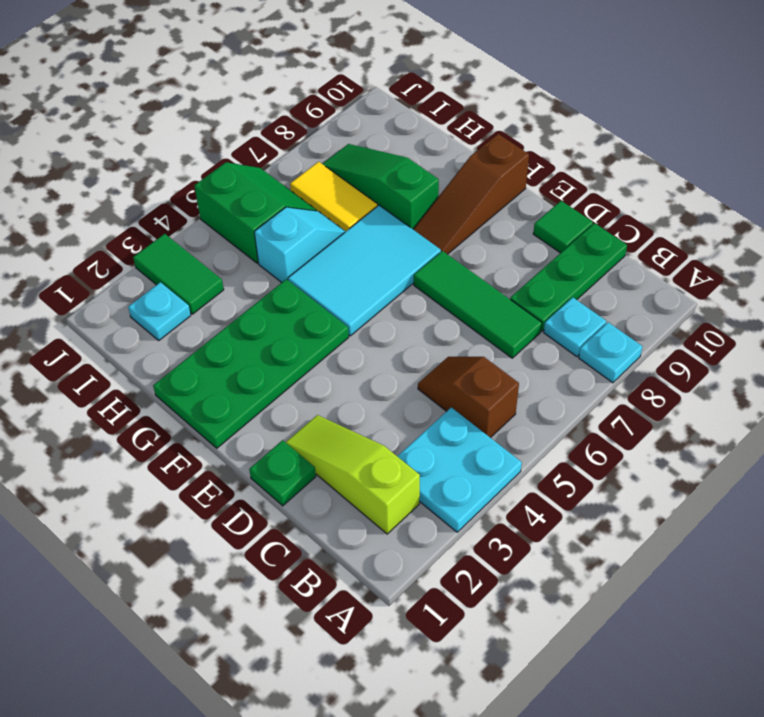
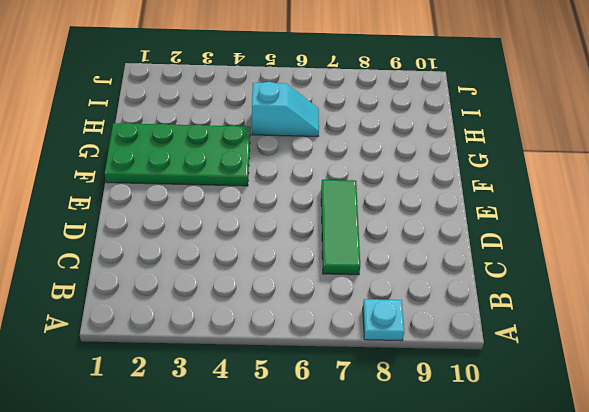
none -> cyan 2x2 plate [397,407,522,532]
none -> lime 1x3 slope [286,415,420,534]
none -> brown 1x2 slope [418,357,519,438]

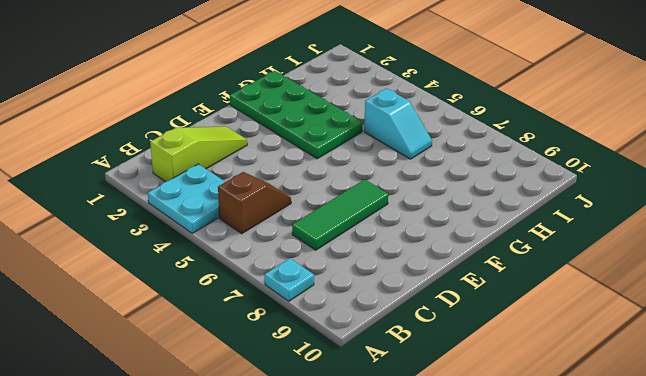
none -> cyan 1x1 plate [544,297,606,357]
none -> green 1x3 plate [510,223,627,331]
none -> green 1x1 plate [249,440,316,506]

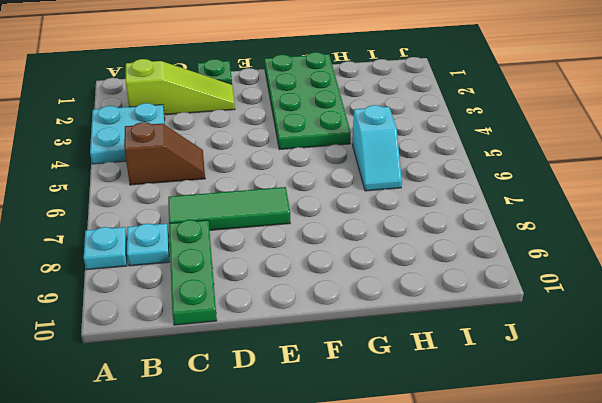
none -> green 1x1 tile [533,201,593,253]
none -> cyan 2x3 tile [288,205,441,336]
none -> brown 1x3 slope [413,134,529,254]

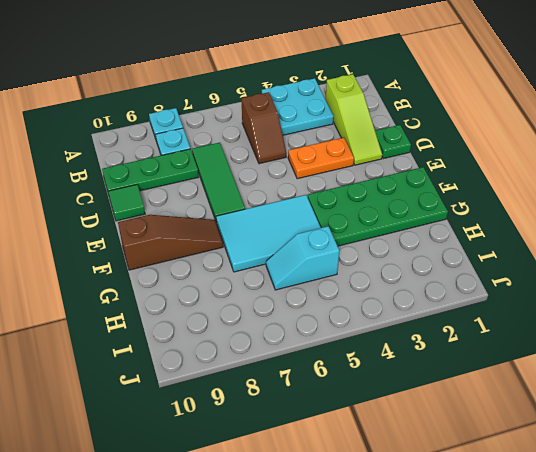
orange 1x2 plate [288,138,354,179] -> none
none -> green 1x3 slope [323,144,439,229]
none -> yellow 1x2 tile [290,162,378,231]
none -> cyan 1x1 plate [128,282,191,340]

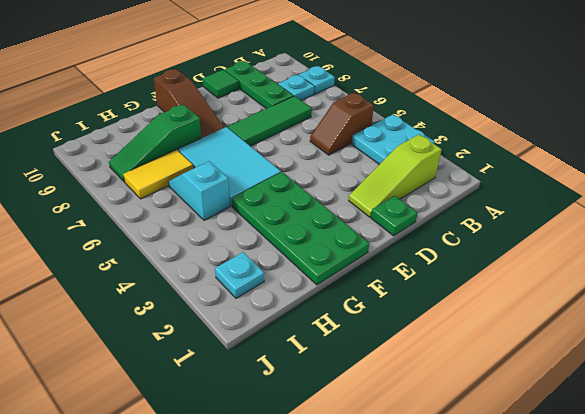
none -> green 1x2 tile [133,234,224,314]
none -> green 2x2 slope [195,162,317,263]

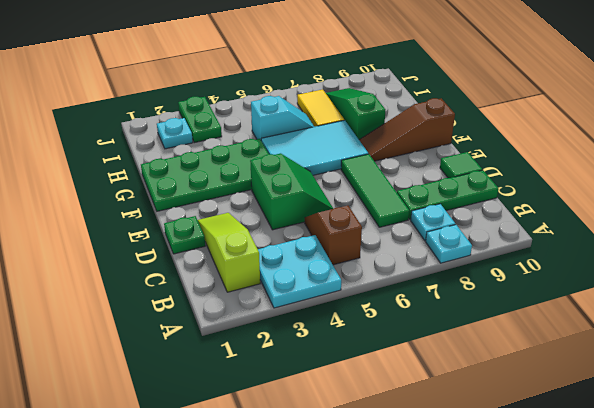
green 2x2 slope [250,153,333,230] -> green 2x2 slope moved to [195,162,317,263]
green 1x2 plate [178,97,222,143] -> green 1x2 tile [133,234,224,314]

